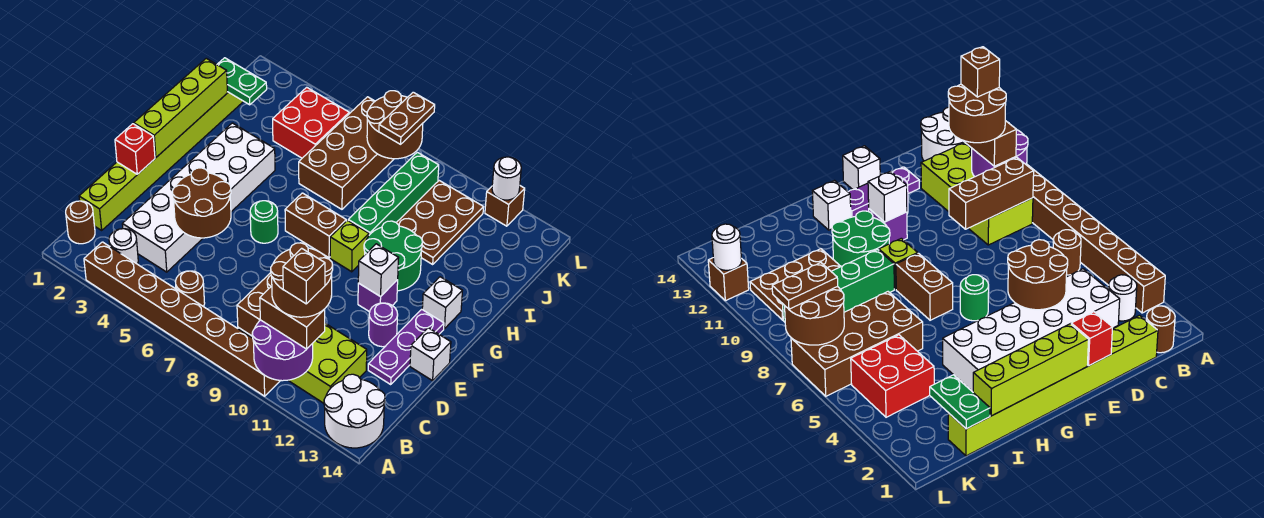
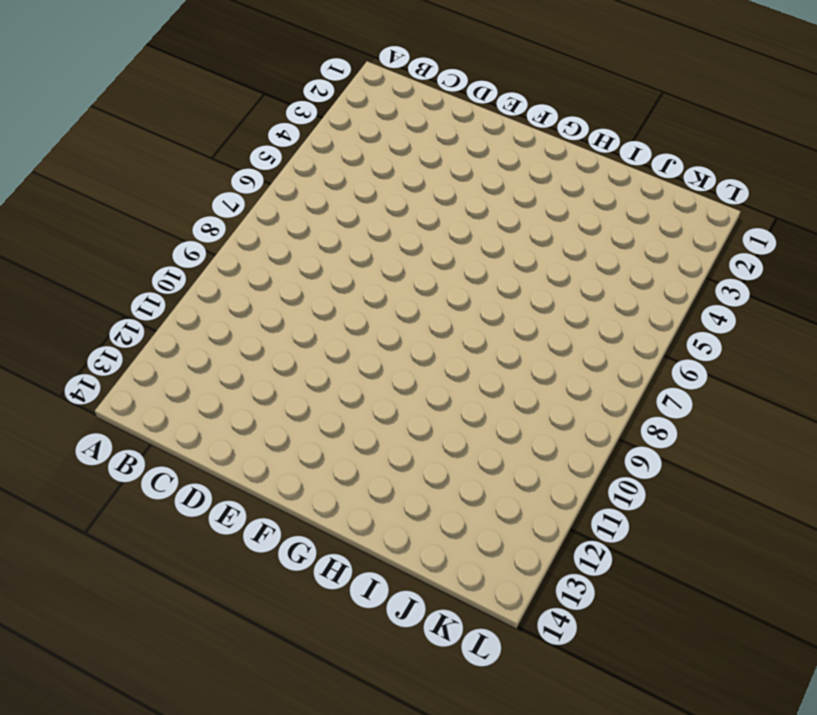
none -> brown 1x8 brick [84,242,281,396]
none -> white 2x2 round brick [324,374,385,448]
none -> brown 1x1 round brick [66,201,95,244]
none -> white 1x1 round brick [109,229,138,264]

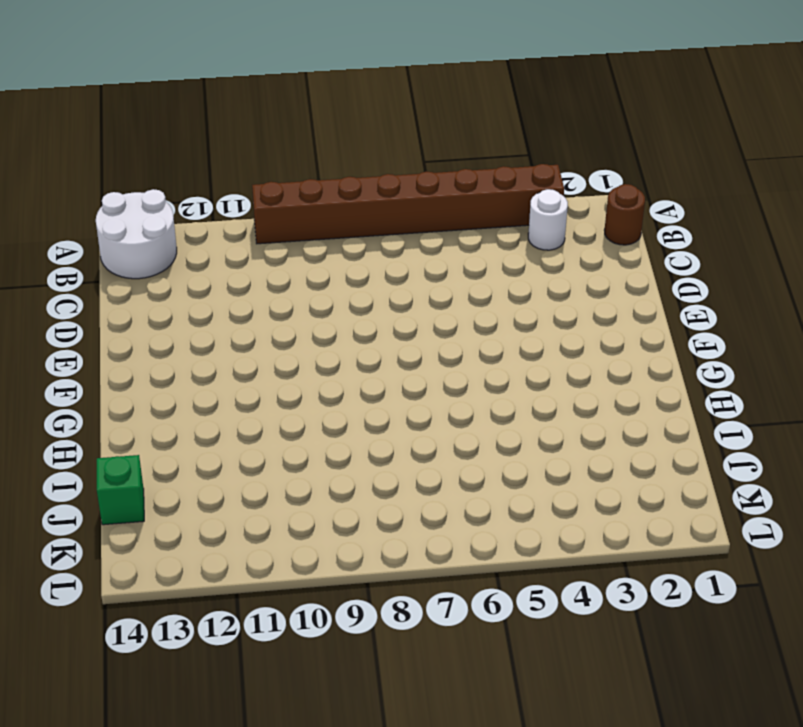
green 1x1 brick [97,455,144,525] -> none
none -> brown 1x1 round brick [175,271,205,307]
none -> lime 2x4 brick [238,323,367,403]
none -> lime 1x8 brick [79,92,243,230]
none -> white 2x6 brick [122,123,275,272]

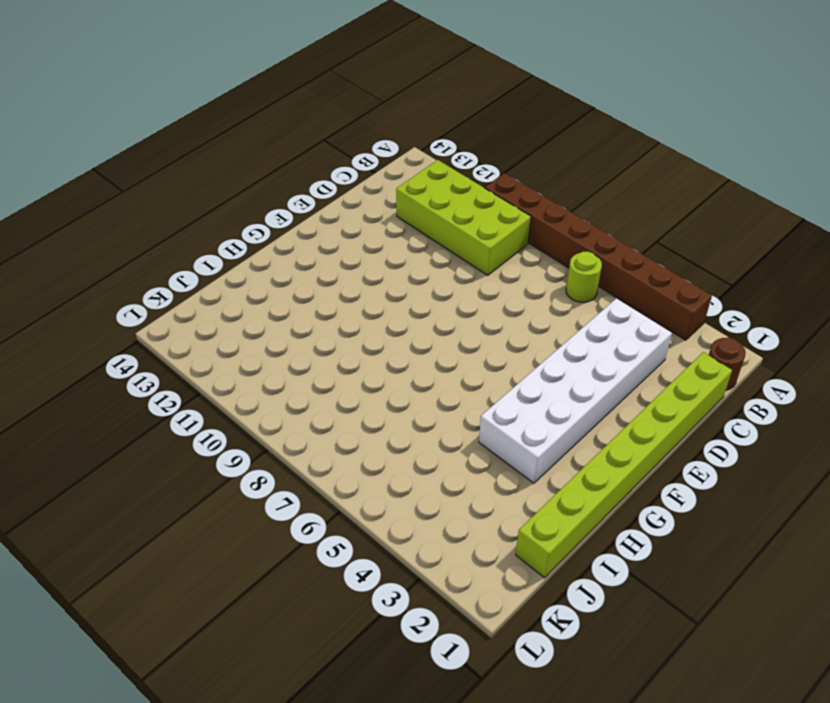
lime 1x1 round brick [566,252,602,302] -> brown 1x1 round brick [175,271,205,307]
none -> white 2x2 round brick [324,374,385,448]
none -> white 1x1 round brick [109,229,138,264]
none -> purple 1x3 plate [368,309,444,384]
none -> purple 1x1 round brick [369,303,398,347]

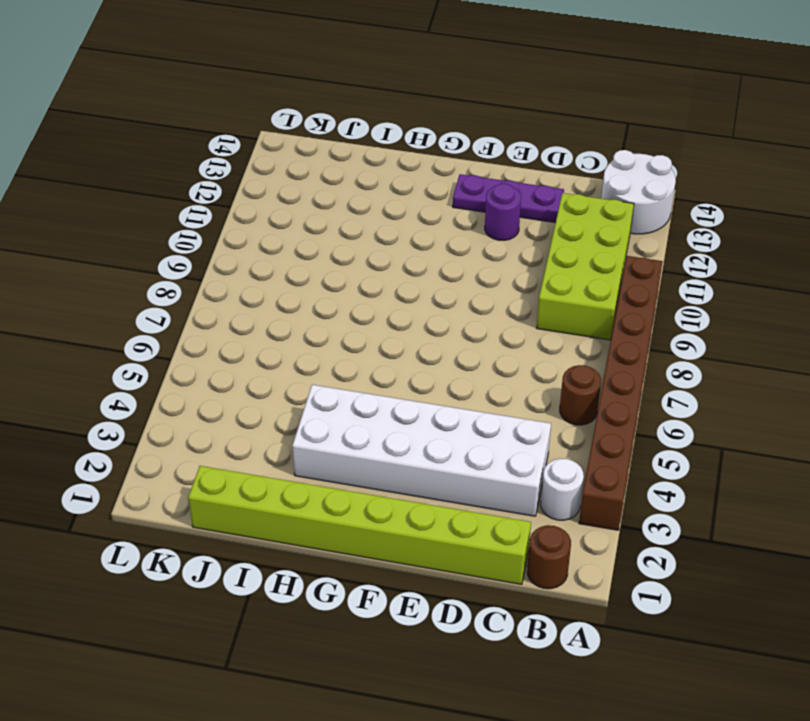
none -> white 1x1 brick [410,328,451,381]
none -> green 1x1 round brick [250,201,278,243]
none -> purple 1x1 brick [358,280,398,312]
none -> brown 1x2 brick [285,193,346,258]

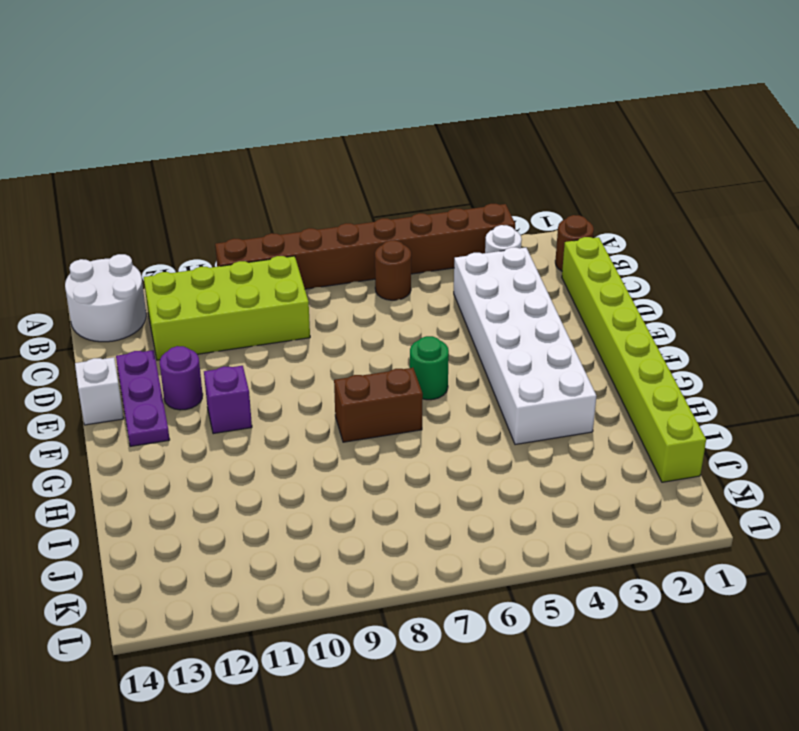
none -> lime 1x1 brick [330,221,369,272]
none -> green 2x2 round brick [364,221,422,291]
none -> white 1x1 brick [422,277,462,329]
none -> green 1x4 brick [348,152,439,235]

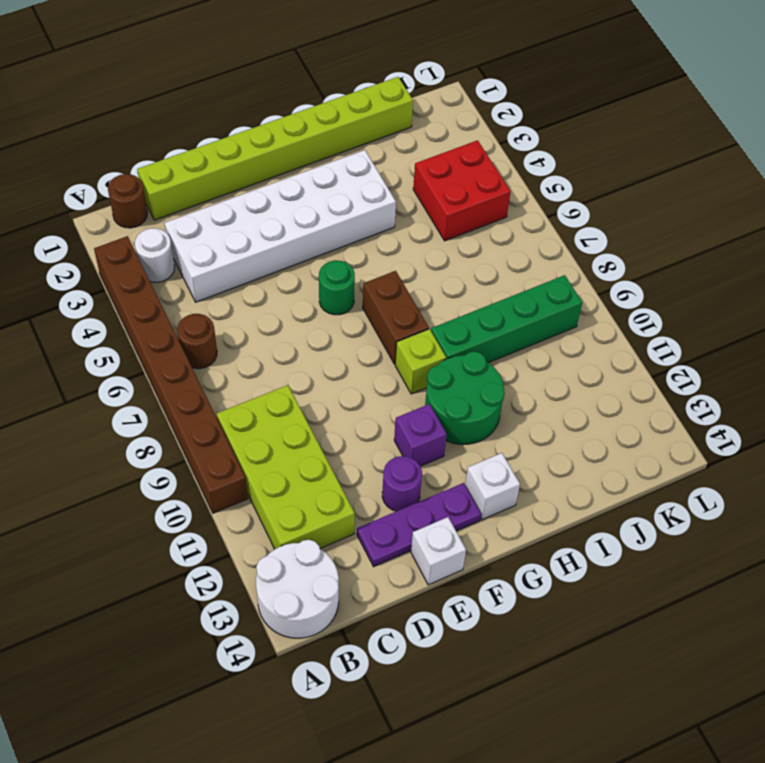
none -> brown 2x4 brick [299,97,394,209]
none -> brown 2x3 plate [396,181,483,264]
none -> brown 1x1 brick [485,186,525,226]
none -> purple 2x2 round brick [252,320,313,381]

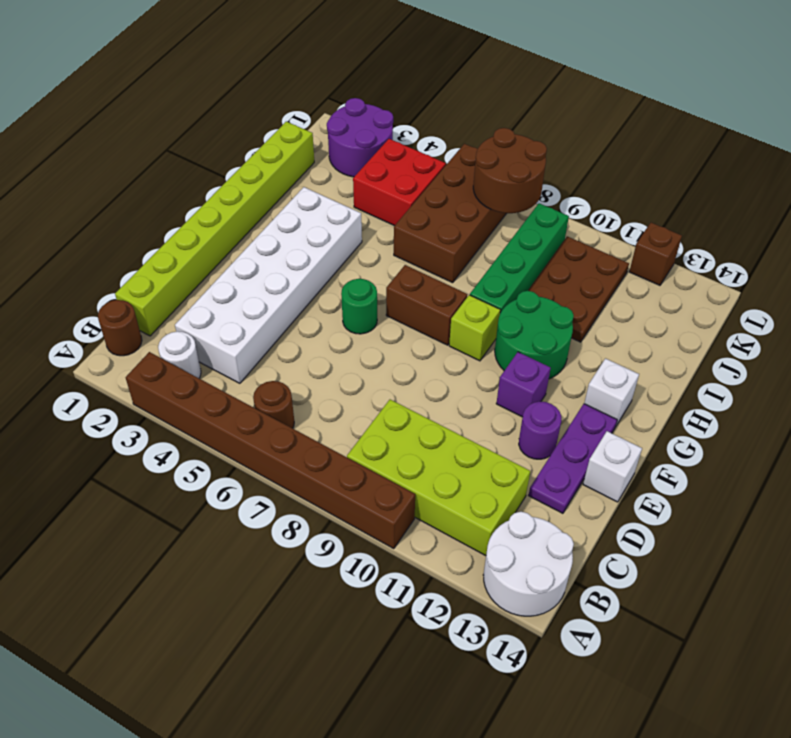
purple 2x2 round brick [327,98,393,177] -> purple 2x2 round brick moved to [252,320,313,381]
none -> brown 1x3 brick [237,273,272,336]
none -> brown 2x2 round brick [172,168,231,238]
none -> red 1x1 brick [115,124,155,174]
none -> lime 1x4 brick [134,58,227,157]

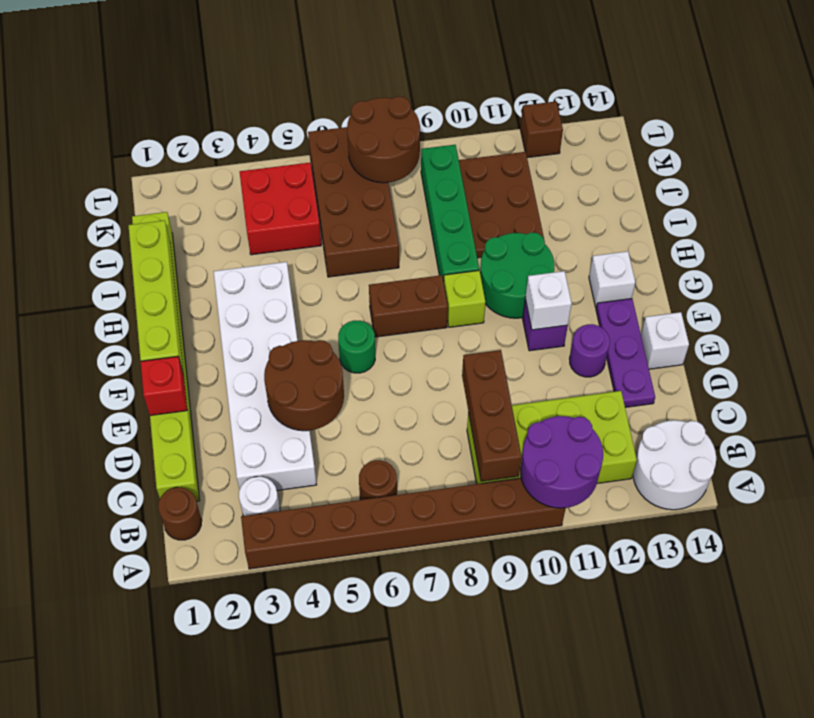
none -> green 1x2 plate [217,58,267,105]
none -> white 1x1 round brick [492,157,521,200]
none -> brown 1x2 brick [260,286,325,349]
none -> brown 1x2 plate [379,92,435,144]

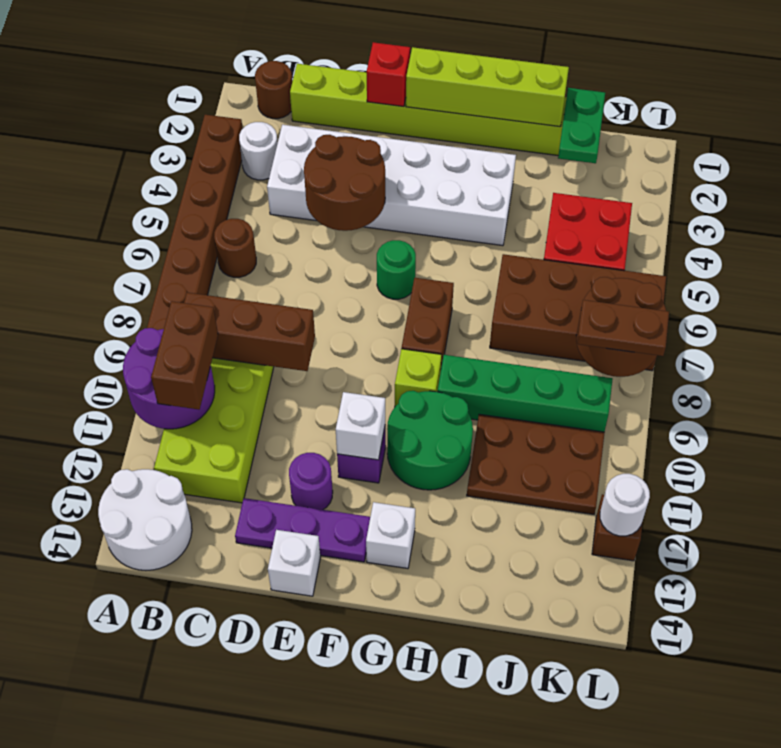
none -> brown 2x2 round brick [271,243,333,317]
none -> brown 1x1 brick [283,248,325,304]

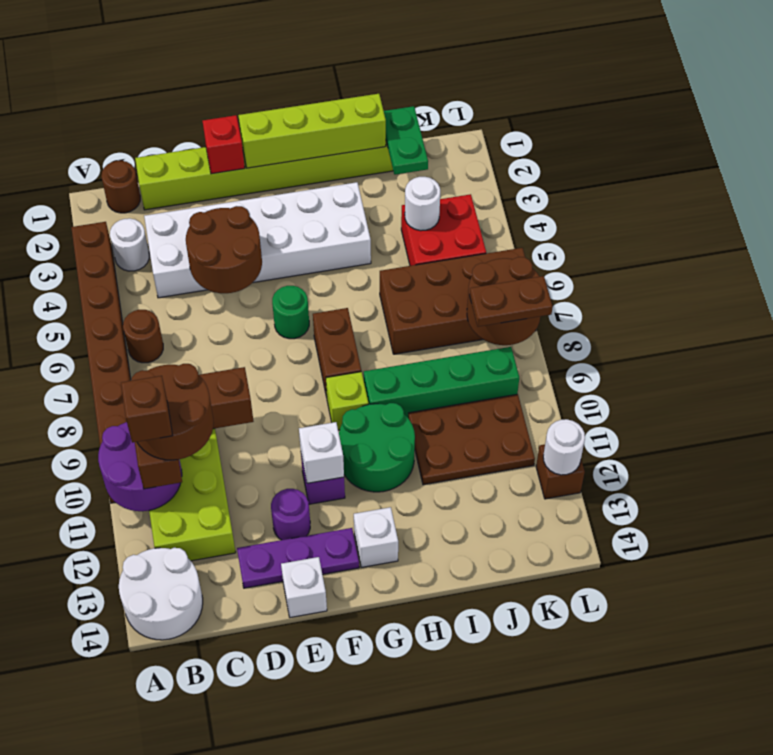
white 1x1 round brick [405,177,440,231] -> none

